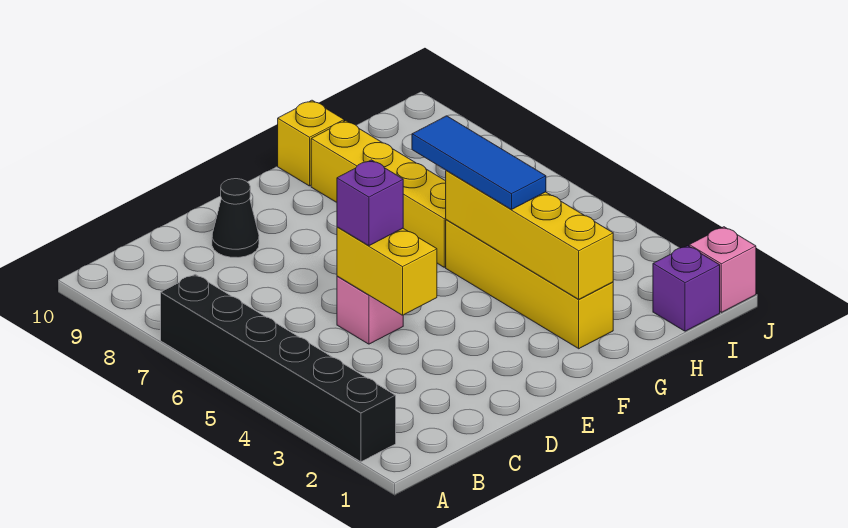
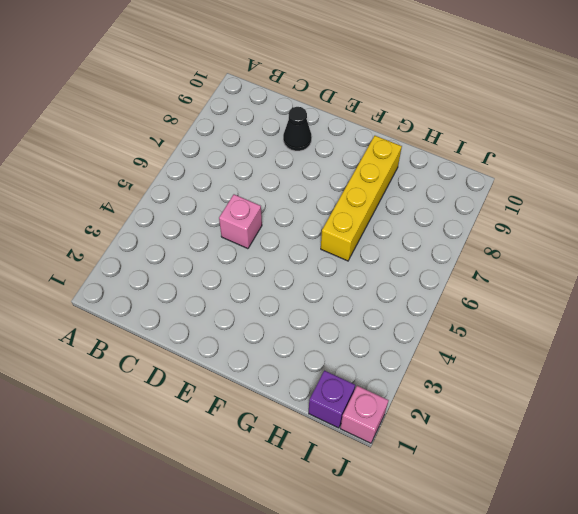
none -> black 1x6 brick [161,274,396,462]
none -> yellow 1x4 brick [446,220,613,349]
none -> yellow 1x1 brick [278,100,344,186]

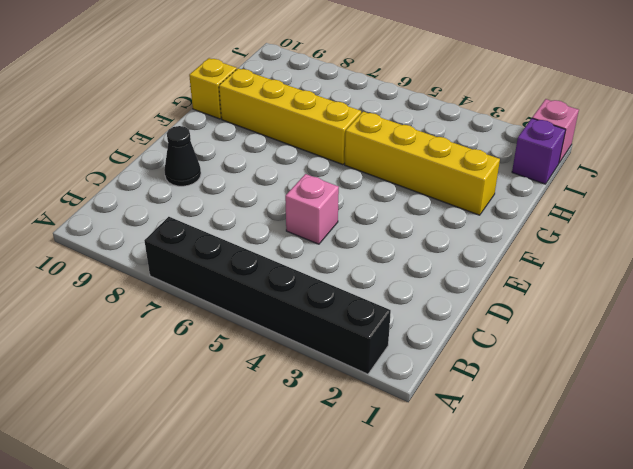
none -> yellow 1x2 brick [337,227,437,315]
none -> yellow 1x4 brick [446,170,613,299]
none -> purple 1x1 brick [337,160,403,246]

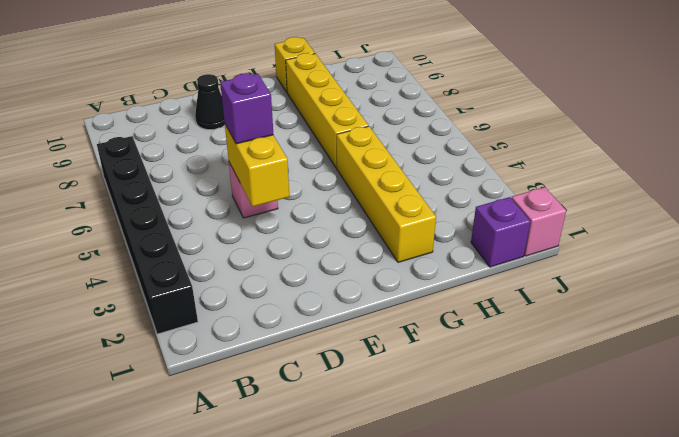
none -> yellow 1x4 brick [446,170,613,299]
none -> blue 1x3 tile [412,116,546,210]

